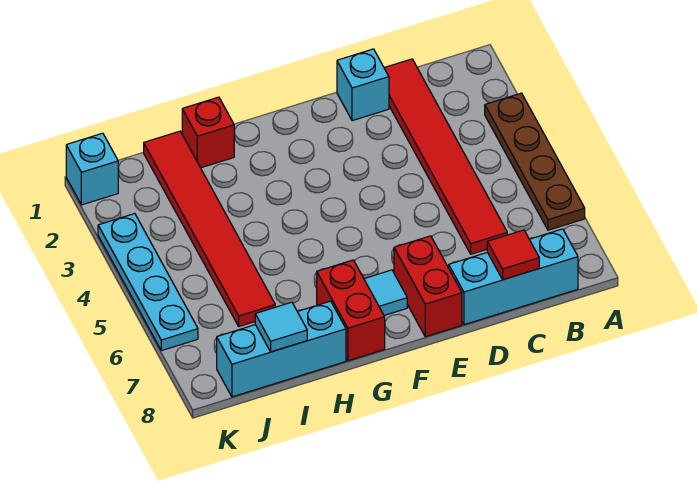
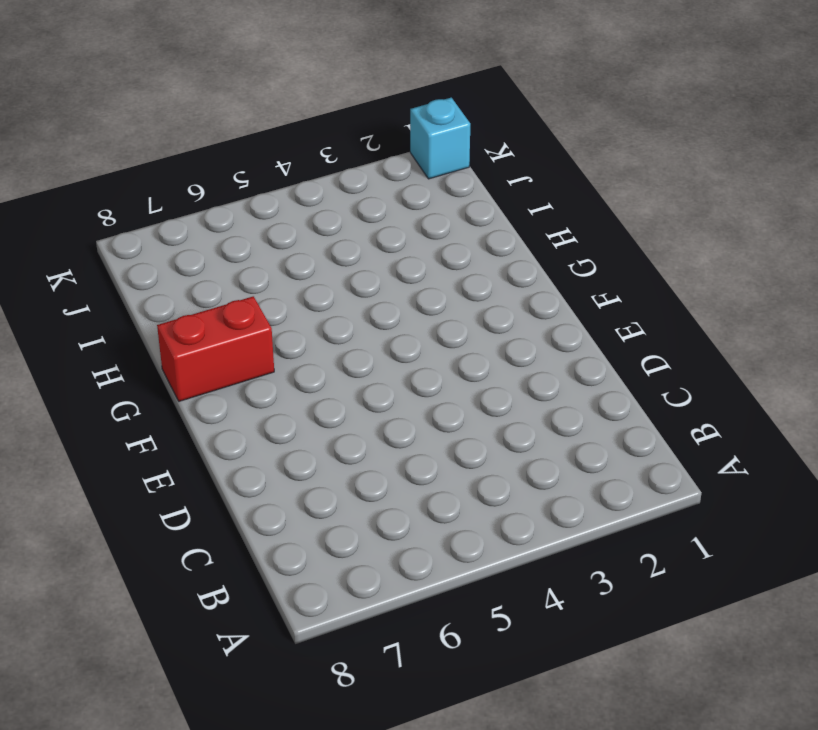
none -> brown 1x4 plate [485,93,585,230]
none -> cyan 1x3 brick [449,229,578,325]
none -> red 1x6 tile [384,59,507,254]

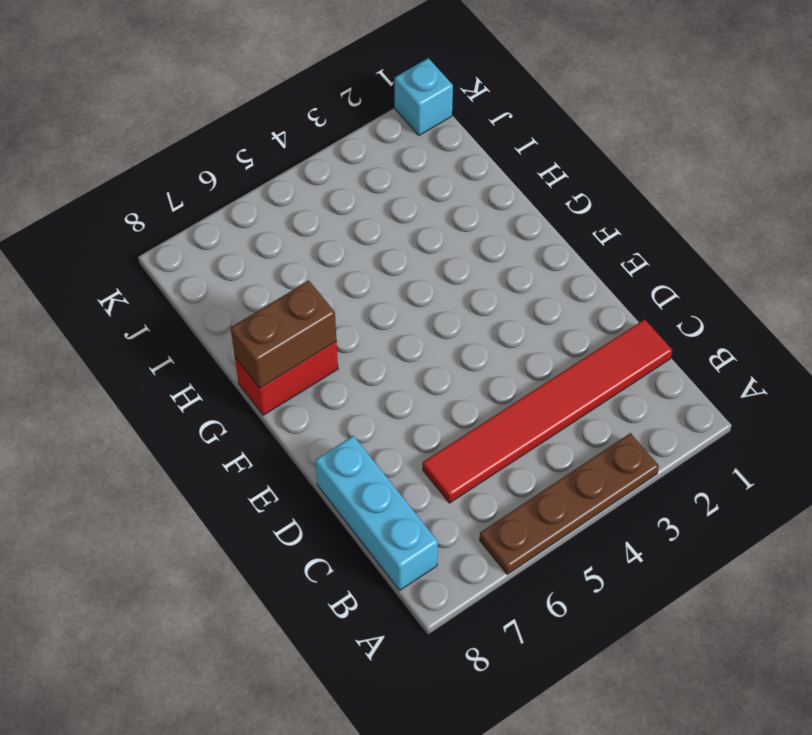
brown 1x2 brick [231,281,337,388] -> none
none -> cyan 1x1 brick [337,49,389,121]
none -> red 1x2 brick [394,236,462,337]
none -> cyan 1x1 tile [364,270,407,315]

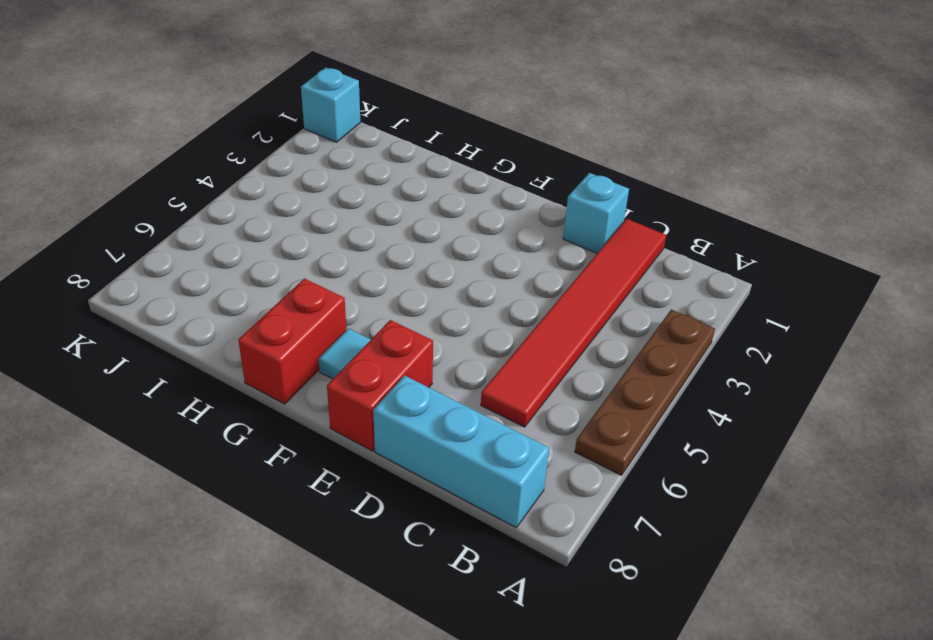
none -> red 1x1 brick [182,97,234,168]
none -> cyan 1x3 brick [217,301,346,397]
none -> red 1x6 tile [144,131,275,326]

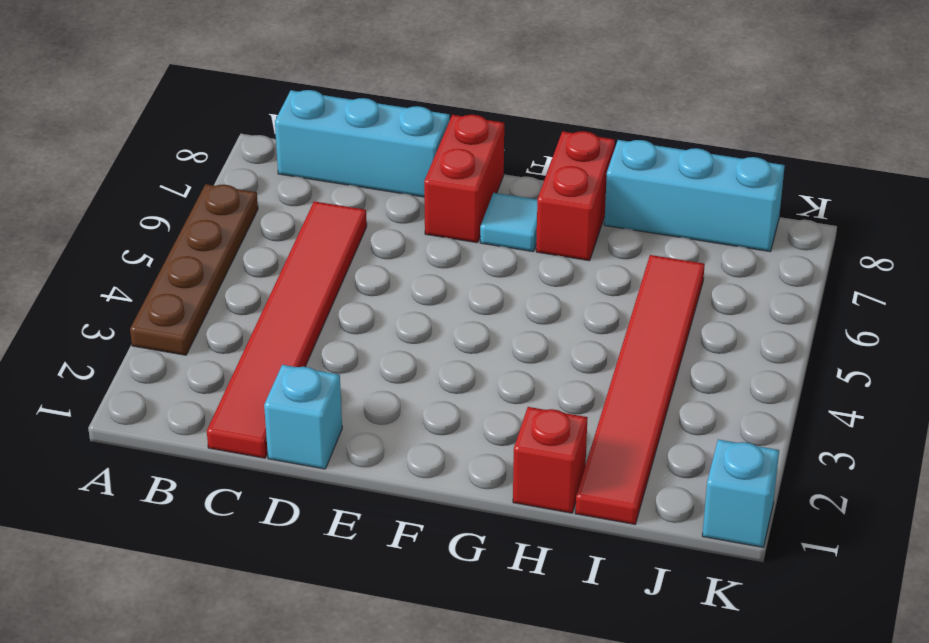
none -> cyan 1x4 plate [98,214,198,351]
none -> red 1x1 tile [487,230,539,280]
none -> cyan 1x1 tile [255,302,307,352]

